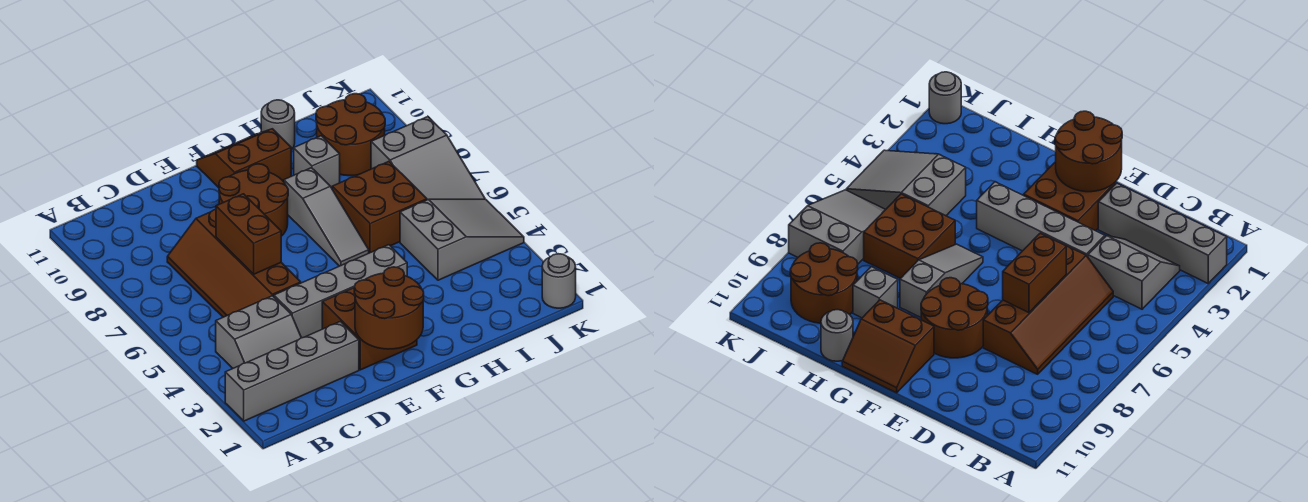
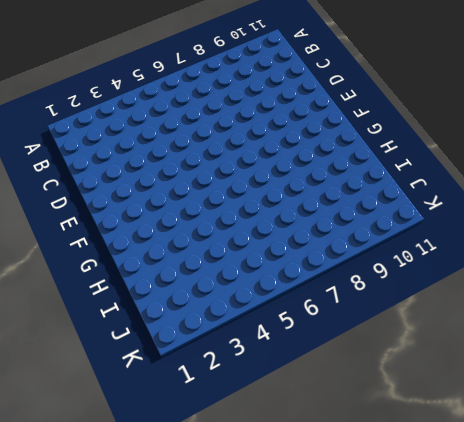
none -> grey 1x4 brick [225,321,359,421]
none -> grey 2x2 slope [216,296,301,368]
none -> brown 2x4 slope [167,209,301,317]

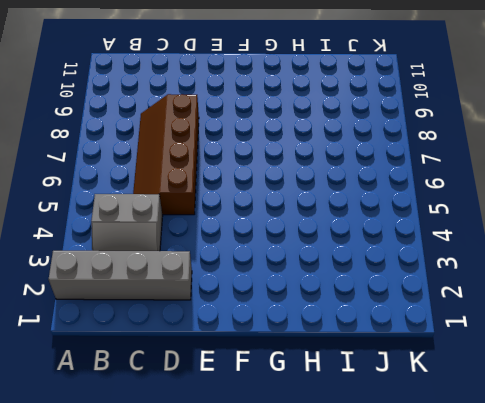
none -> grey 1x4 brick [274,245,407,338]
none -> brown 2x2 brick [322,288,417,370]
none -> brown 2x2 round brick [219,164,288,236]

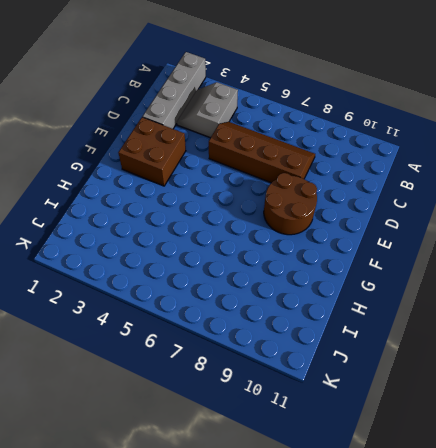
none -> grey 1x4 brick [274,245,407,338]
none -> brown 2x2 slope [197,129,291,188]
none -> grey 1x3 slope [284,168,369,266]

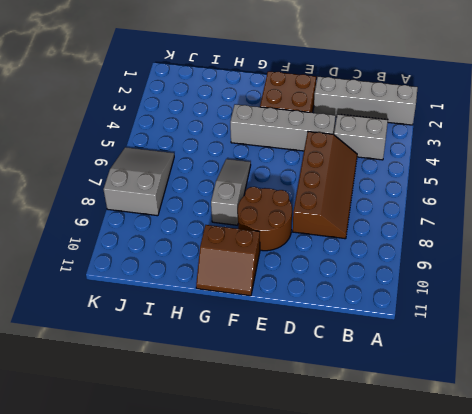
none -> brown 2x2 brick [332,161,427,253]
none -> grey 1x1 brick [294,136,340,188]
none -> grey 1x1 round brick [261,100,295,150]

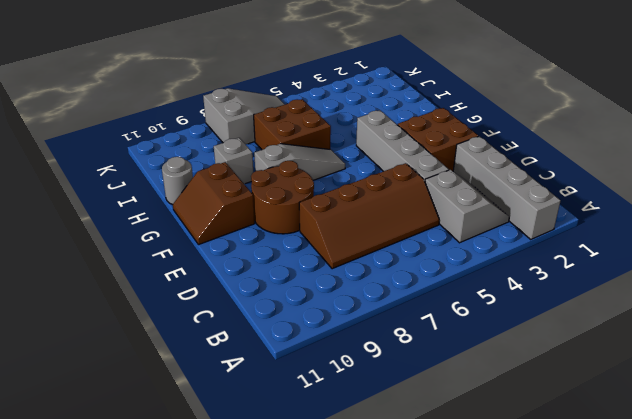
none -> grey 2x3 slope [400,199,524,280]
none -> brown 2x2 round brick [316,94,385,176]
none -> grey 1x1 round brick [542,254,576,308]

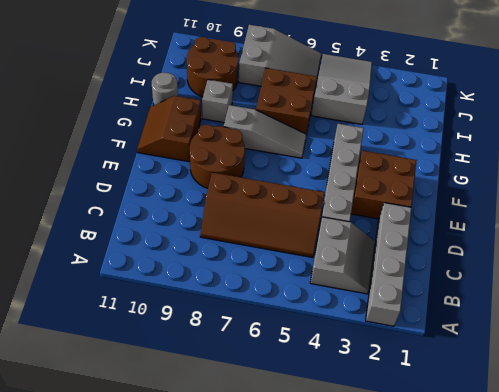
none -> grey 1x1 round brick [542,254,576,308]
none -> brown 1x2 brick [216,194,281,274]
none -> brown 2x2 round brick [354,267,424,349]

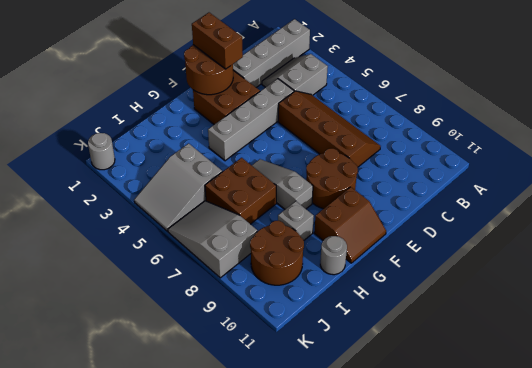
brown 1x2 brick [192,13,243,69] -> brown 1x2 brick moved to [216,194,281,274]

